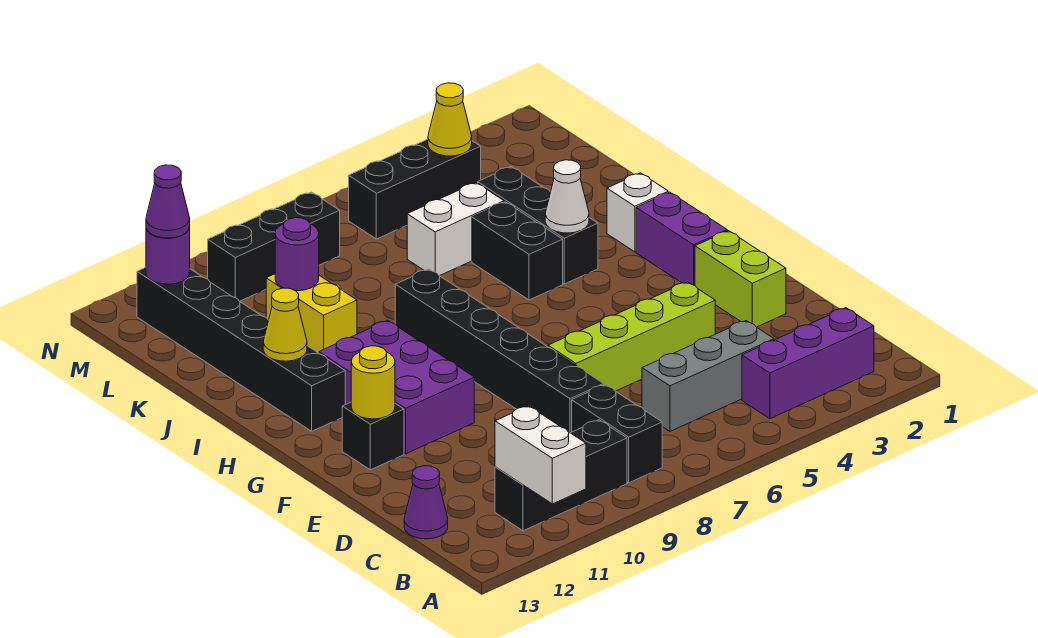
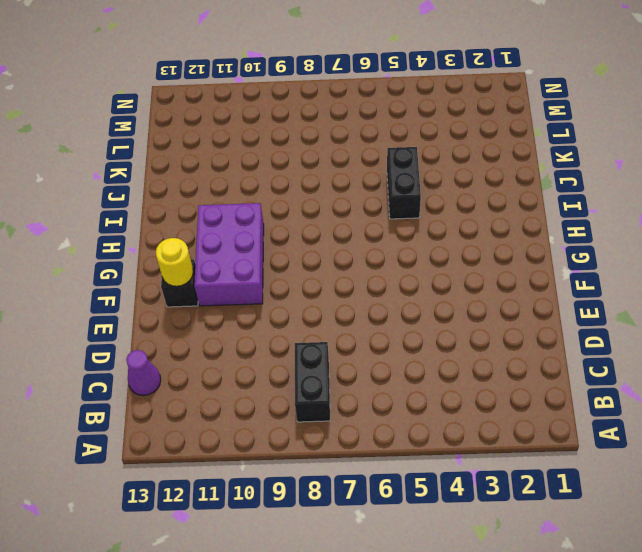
none -> purple 1x3 brick [742,308,874,419]
none -> black 1x3 brick [495,420,627,531]
none -> grey 1x3 brick [642,321,774,431]

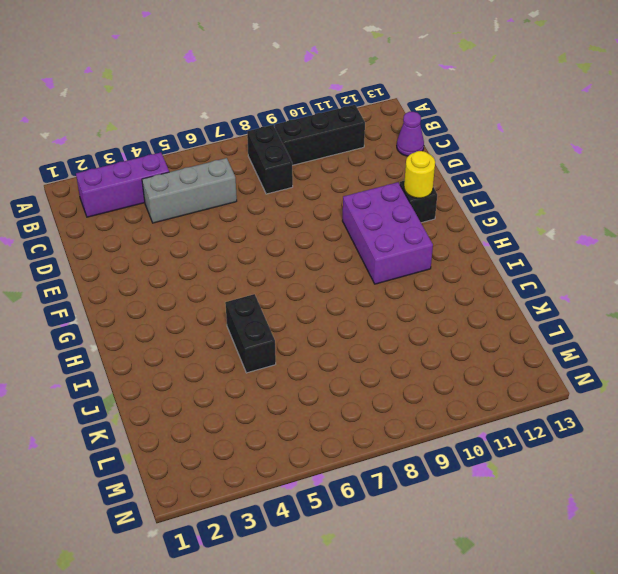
none -> black 1x6 brick [395,269,604,433]
none -> lime 1x2 brick [695,231,786,327]
none -> lime 1x4 brick [548,282,715,391]

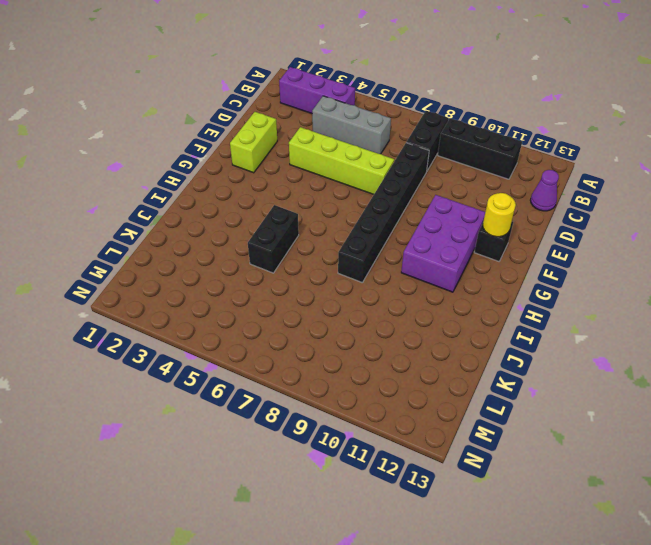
none -> purple 1x2 brick [636,192,727,285]
none -> black 1x6 brick [137,267,345,431]
none -> white 1x1 brick [607,173,668,252]

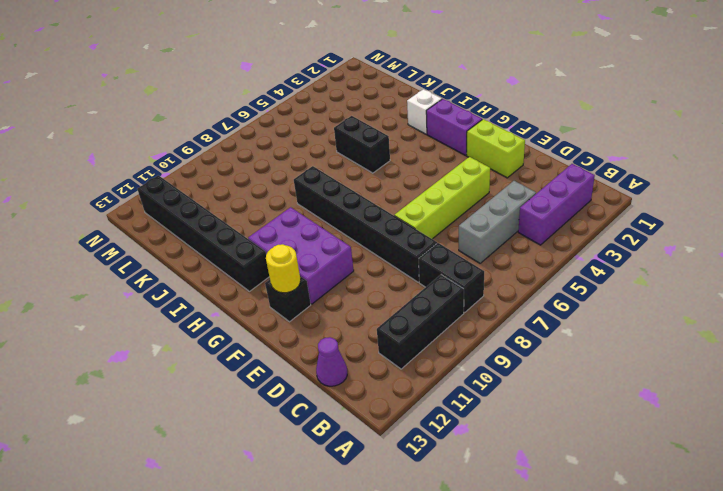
none -> black 1x3 brick [478,167,598,284]
none -> yellow 1x2 brick [266,274,357,353]
none -> white 1x2 brick [407,183,504,276]

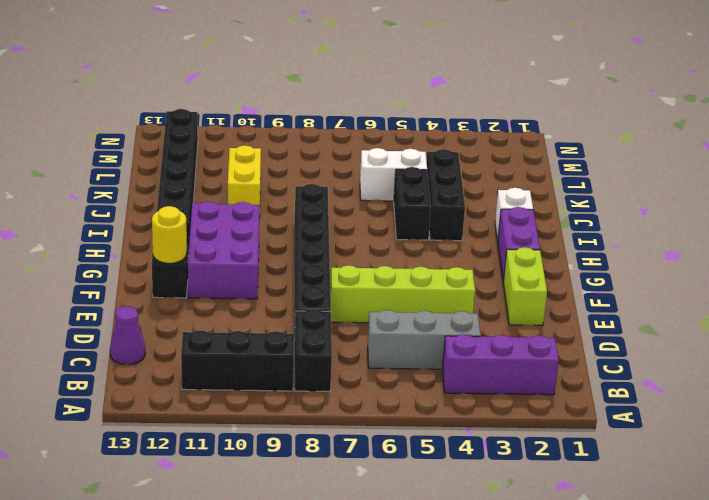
none -> black 1x3 brick [349,139,481,239]
none -> black 1x3 brick [208,192,340,301]
none -> white 1x2 brick [495,406,586,504]

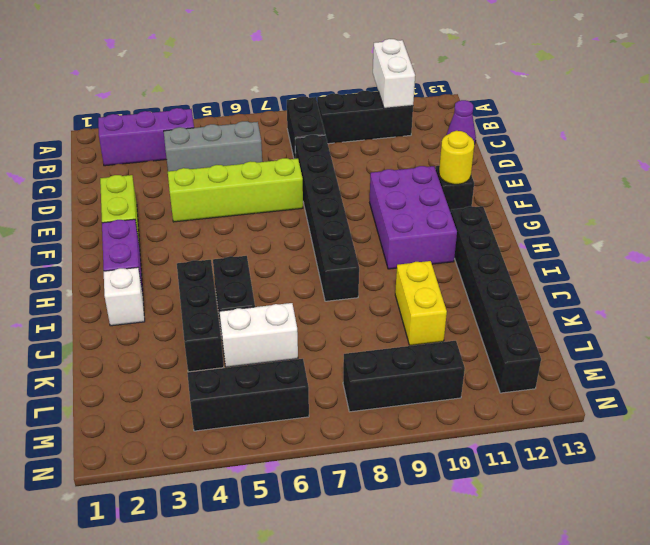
none -> white 1x1 cone [545,160,589,233]
none -> yellow 1x1 cone [263,288,307,361]
none -> purple 1x1 round brick [275,218,319,291]

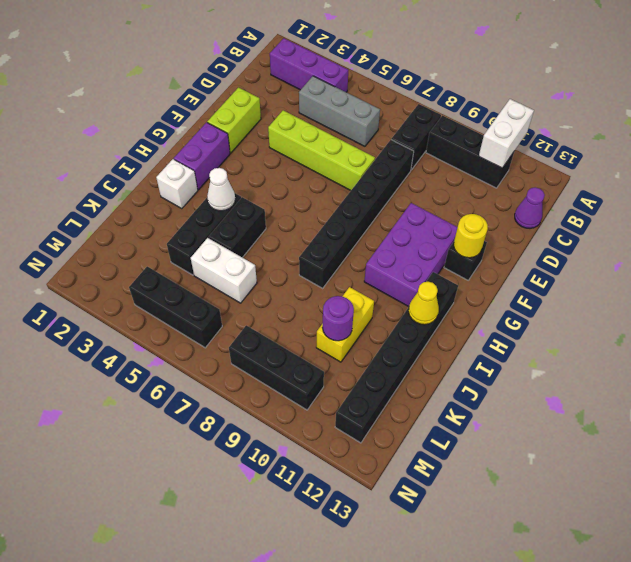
none -> yellow 1x1 cone [428,83,472,156]
none -> purple 1x1 round brick [146,227,190,284]
none -> purple 1x1 cone [146,165,190,238]

